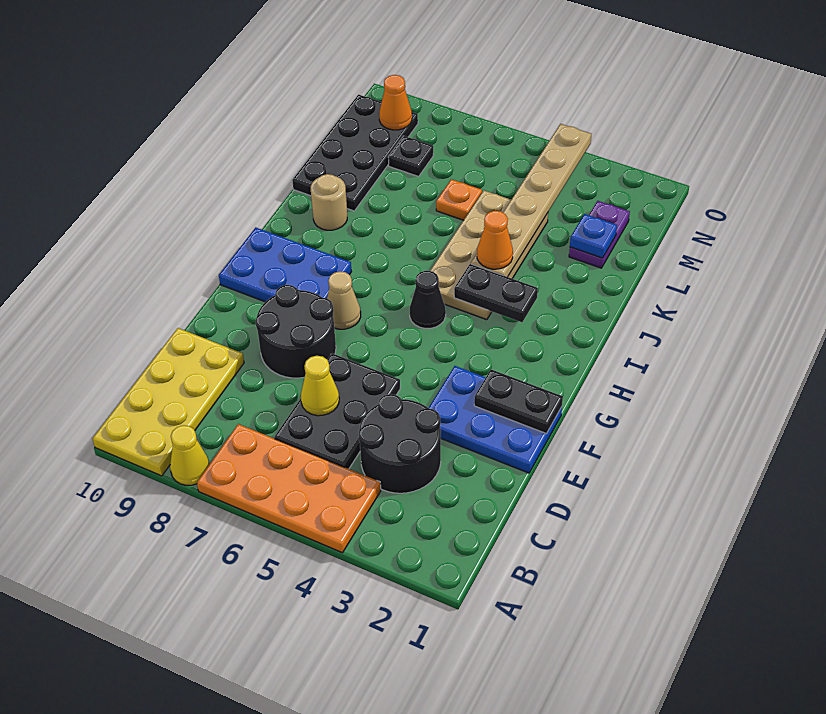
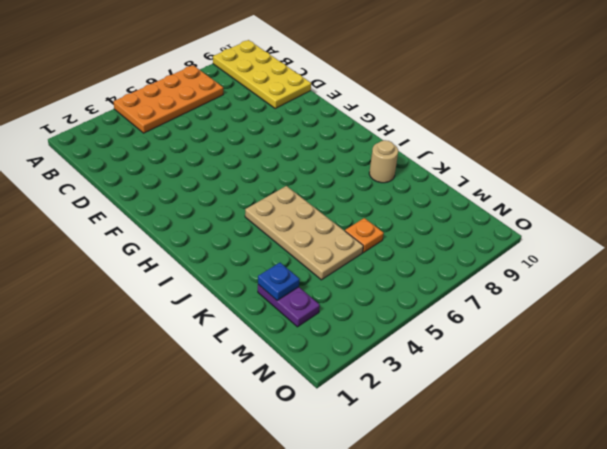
none -> yellow 1x1 cone [170,425,209,485]
none -> black 2x2 round brick [359,394,441,493]
none -> black 2x3 plate [274,353,400,469]

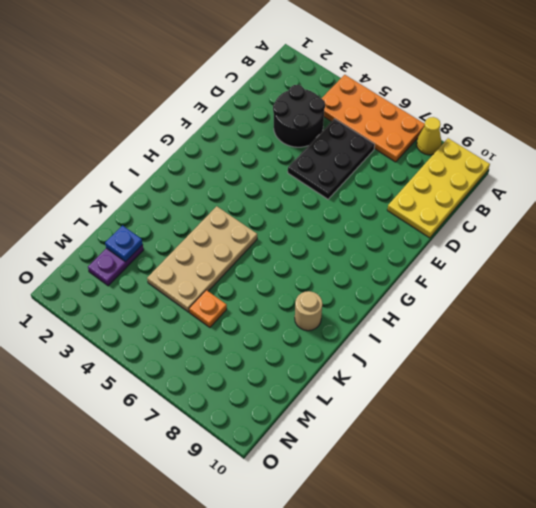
none -> blue 2x3 plate [429,366,562,473]
none -> black 2x2 round brick [255,285,336,378]
none -> tan 1x1 cone [327,271,361,329]

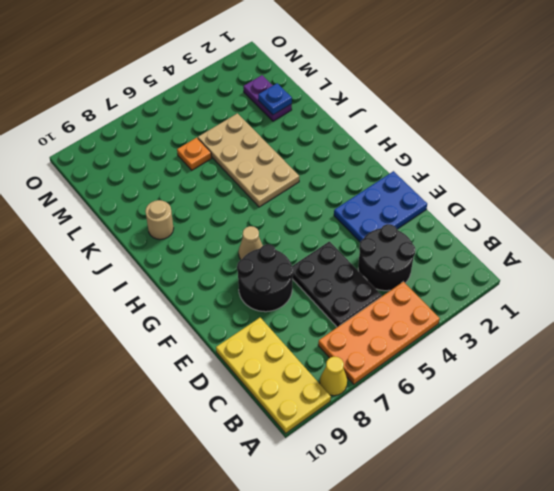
none -> blue 2x3 plate [219,227,352,302]
none -> black 1x1 cone [410,271,446,328]
none -> black 2x4 plate [292,95,418,211]

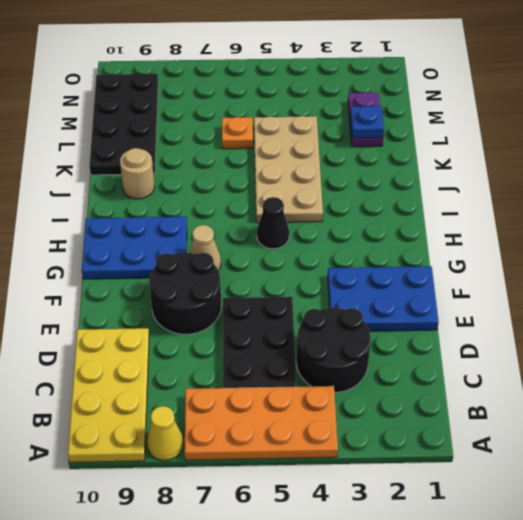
none -> black 1x1 plate [388,136,434,176]
none -> yellow 1x1 cone [301,356,339,416]
none -> black 1x2 plate [474,370,563,434]

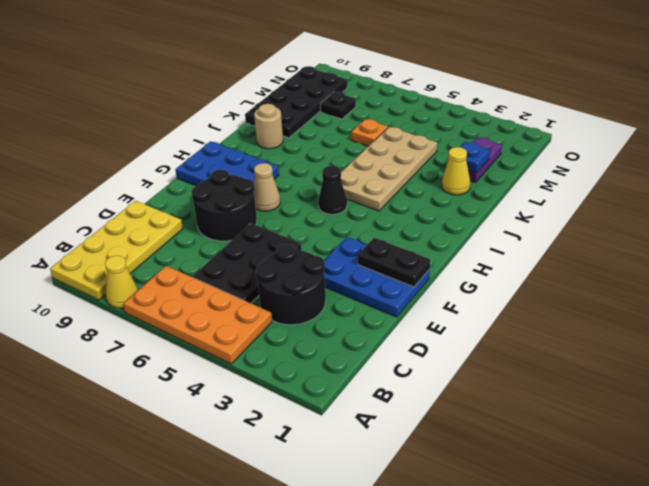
yellow 1x1 cone [442,147,470,195] -> yellow 1x1 cone moved to [301,356,339,416]
none -> black 1x2 plate [454,264,538,322]
none -> tan 1x6 plate [471,124,591,277]
none -> orange 1x1 cone [379,75,412,130]

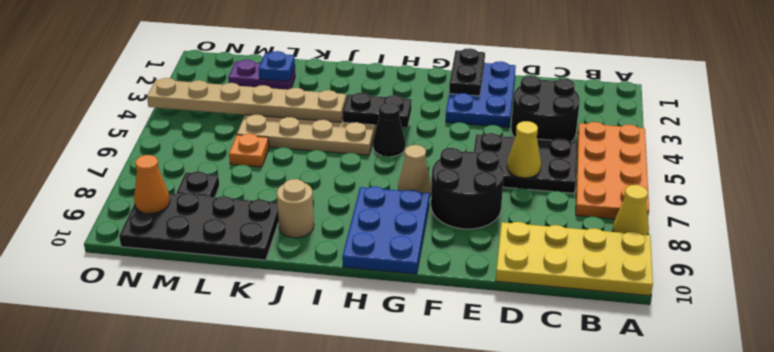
black 1x2 plate [342,93,412,127] -> black 1x2 plate turned to [454,264,538,322]
none -> orange 1x1 cone [477,211,513,269]

